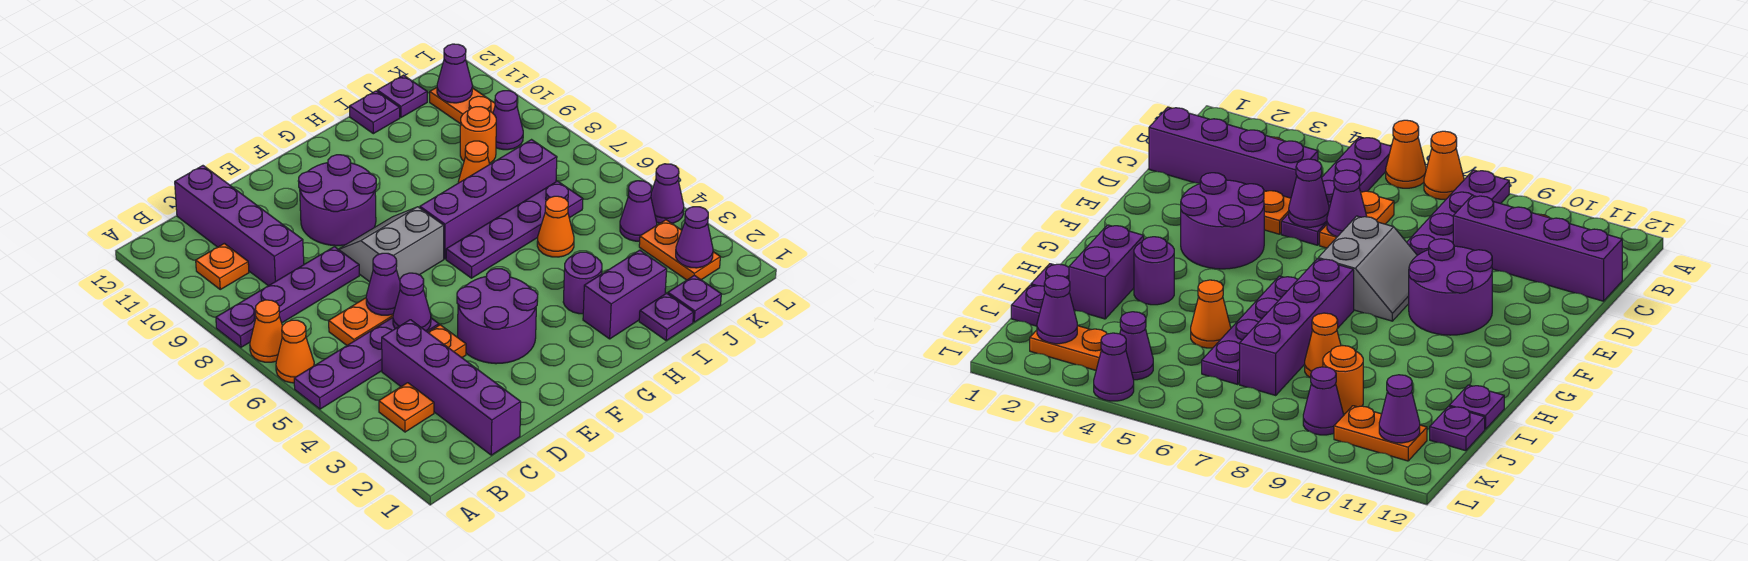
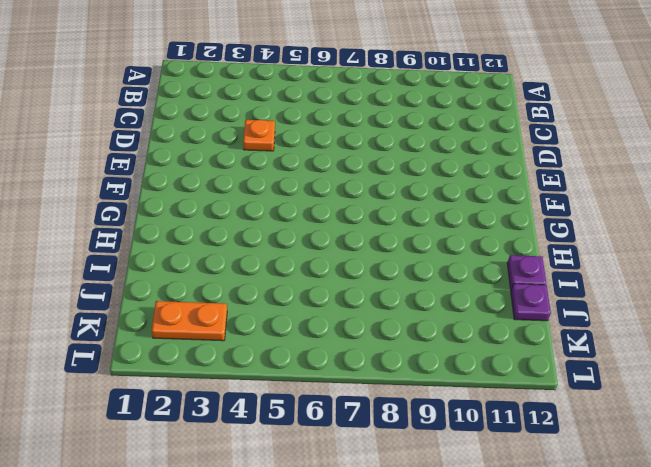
none -> purple 1x4 plate [294,318,439,409]
none -> orange 1x1 cone [276,320,314,383]
none -> orange 1x1 cone [250,300,282,362]
none -> purple 1x4 plate [216,247,359,347]

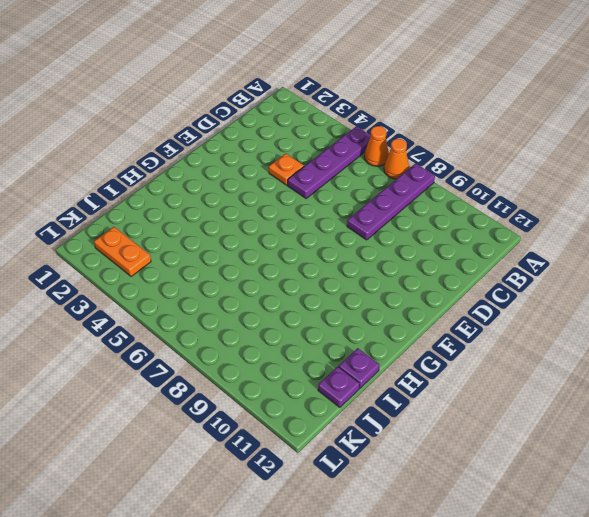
none -> orange 1x1 plate [379,383,434,432]
none -> orange 1x1 plate [196,243,249,289]
none -> purple 1x4 brick [382,320,521,455]
none -> orange 1x2 plate [329,298,393,345]

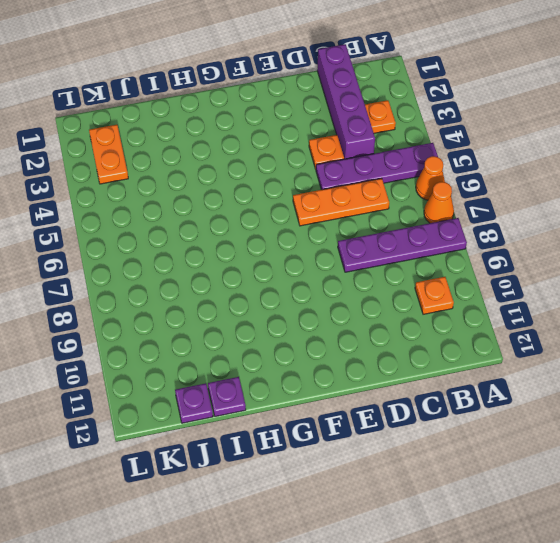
orange 1x3 plate [293,178,389,226] -> orange 1x2 plate [329,298,393,345]
none -> purple 1x4 brick [175,166,304,286]
none -> purple 2x2 round brick [457,269,538,364]
none -> grey 2x2 slope [339,207,444,282]
none -> purple 2x2 round brick [298,155,376,246]

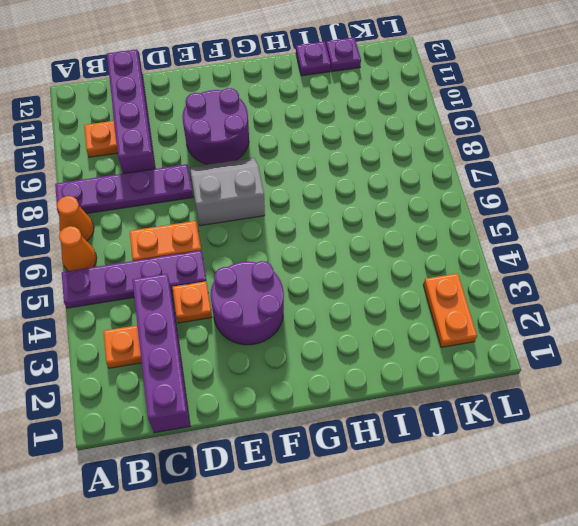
none -> purple 1x4 plate [446,181,583,278]
none -> purple 1x4 brick [420,140,557,259]
none -> purple 1x2 brick [583,250,667,339]
none -> purple 1x1 round brick [563,252,602,314]

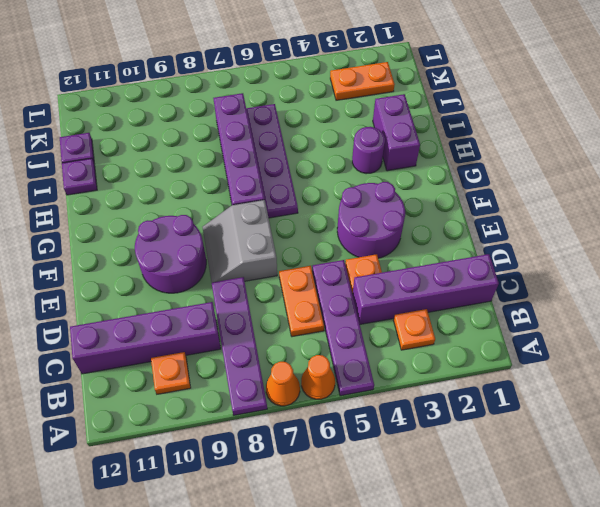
none -> purple 1x1 plate [639,293,694,340]
none -> orange 1x1 cone [537,196,574,257]
none -> orange 1x1 cone [458,141,490,183]
none -> purple 1x1 plate [668,275,721,322]

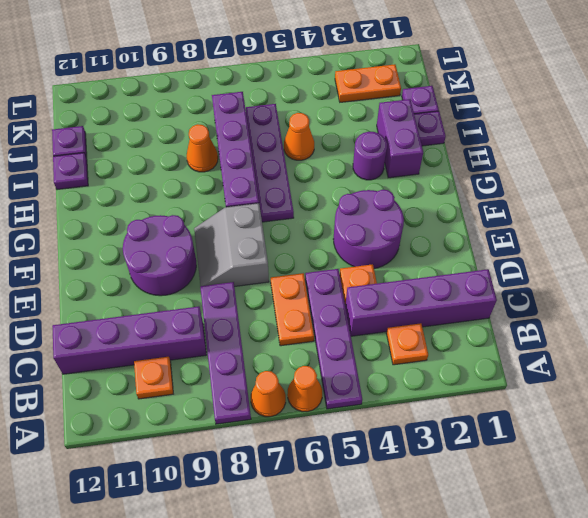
none -> orange 1x1 round brick [460,107,496,163]
none -> purple 1x1 cone [620,181,657,241]
none -> purple 1x1 cone [493,91,523,150]
none -> orange 1x2 plate [430,88,495,124]

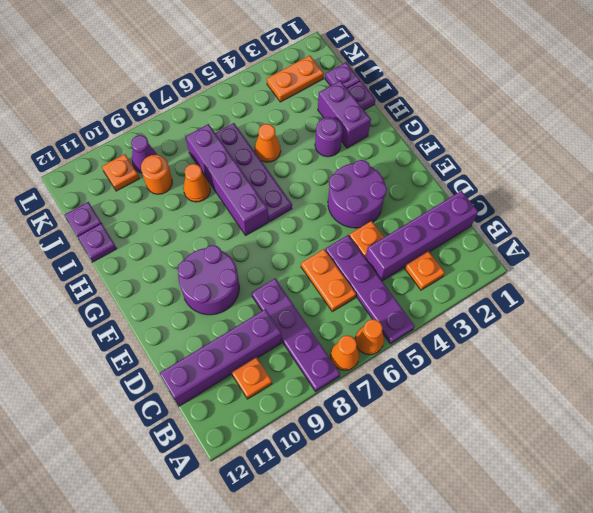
orange 1x1 plate [102,154,139,191] -> orange 1x2 plate [430,88,495,124]
none -> grey 2x2 slope [339,207,444,282]
none -> purple 1x1 cone [620,181,657,241]
none -> purple 1x1 cone [651,164,684,223]
none -> purple 1x1 cone [393,273,431,331]

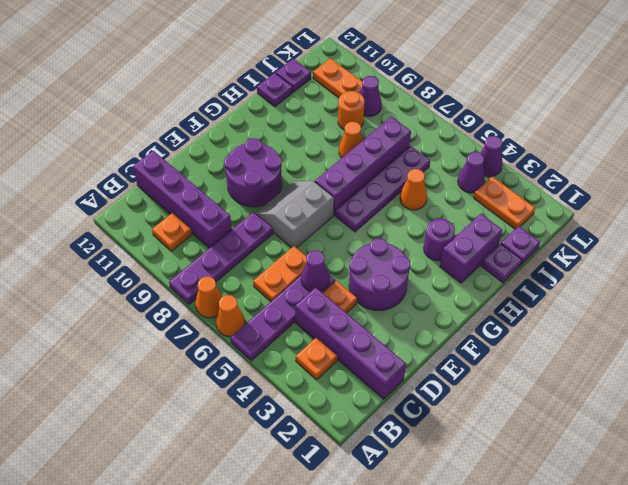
none -> purple 1x1 cone [366,253,400,315]
none -> purple 1x1 cone [676,207,713,268]
none -> purple 1x1 cone [437,44,472,103]

